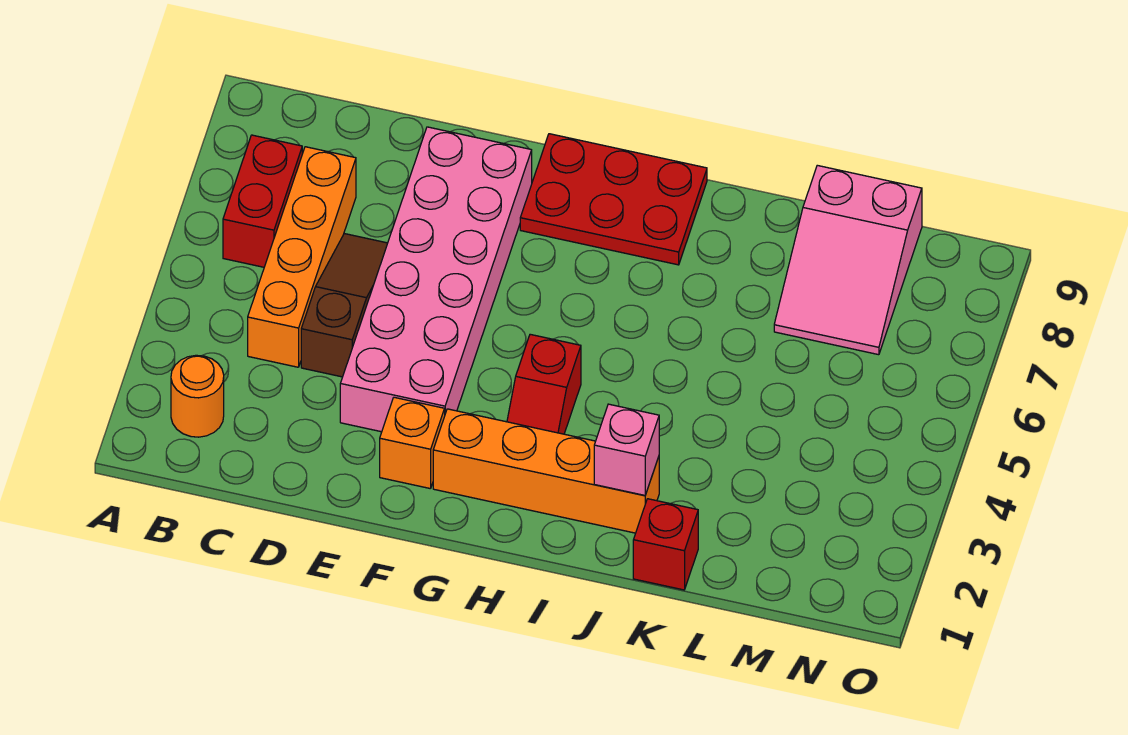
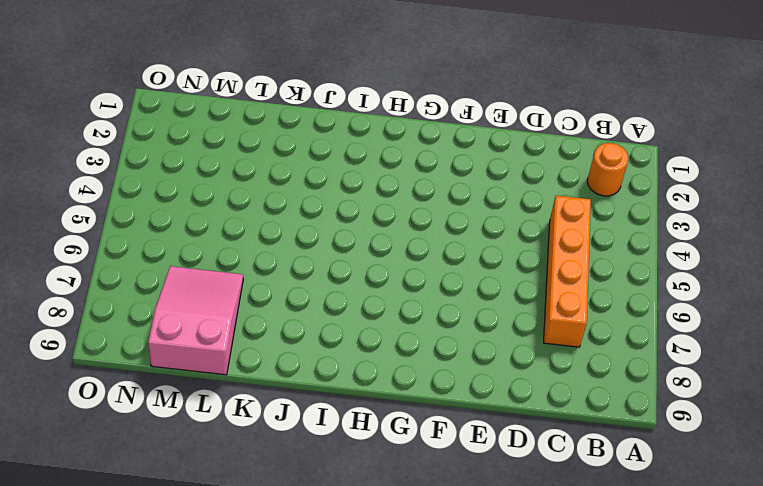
none -> red 1x2 brick [223,135,302,267]
none -> brown 1x3 slope [301,234,388,377]
none -> pink 2x6 brick [340,127,532,432]

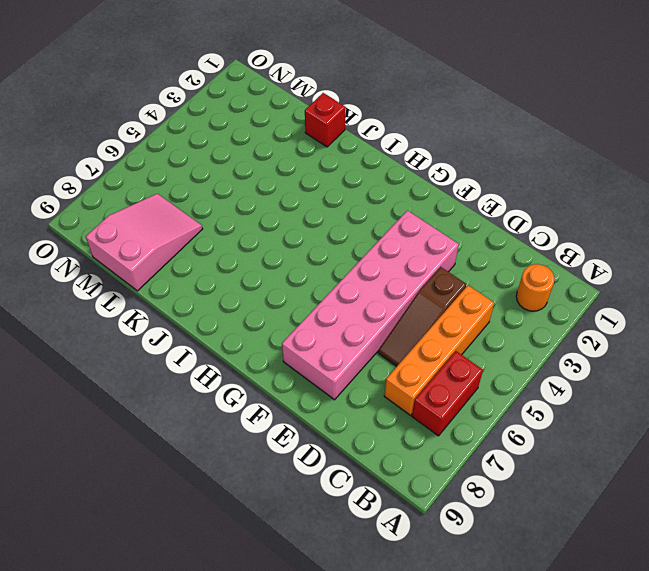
none -> orange 1x1 brick [380,397,445,489]
none -> orange 1x4 brick [433,409,659,533]
none -> red 2x3 plate [520,134,707,265]

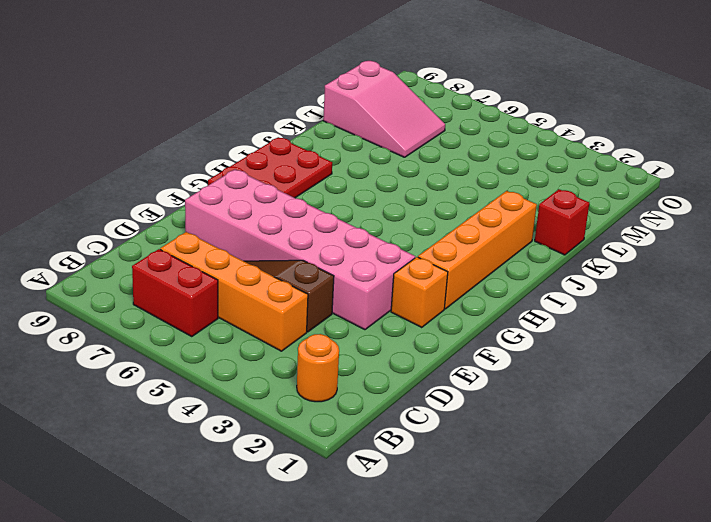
none -> red 1x2 slope [507,334,581,434]
none -> pink 1x1 brick [594,404,659,495]

